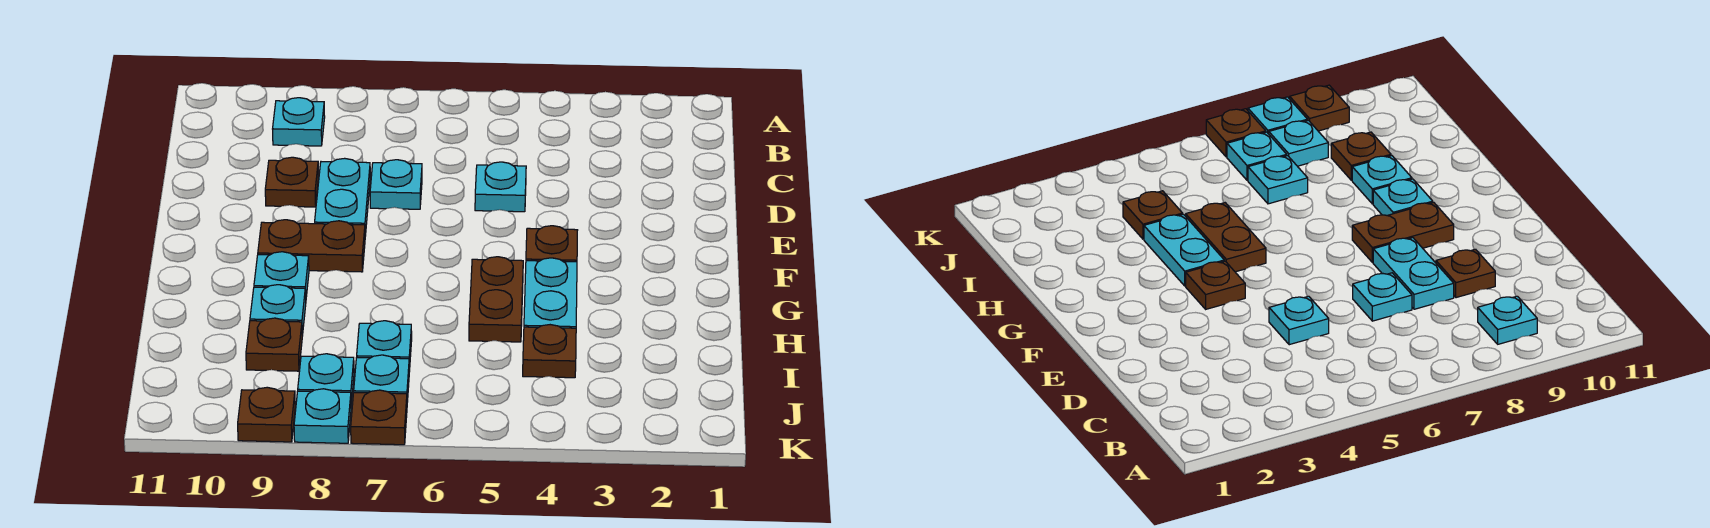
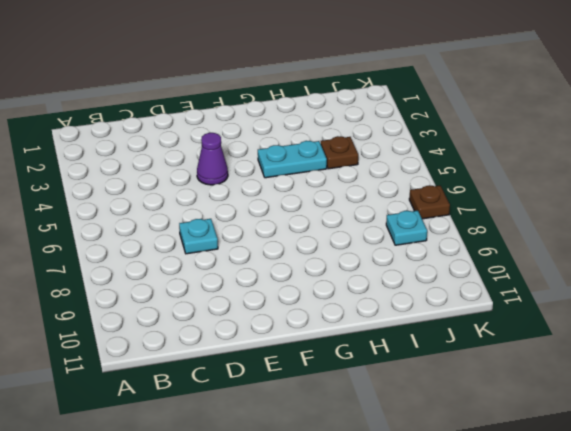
purple 1x1 cone [197,133,228,185] -> none
none -> cyan 1x1 plate [273,98,325,146]
none -> cyan 1x1 plate [475,162,526,212]
none -> cyan 1x2 plate [315,158,370,236]

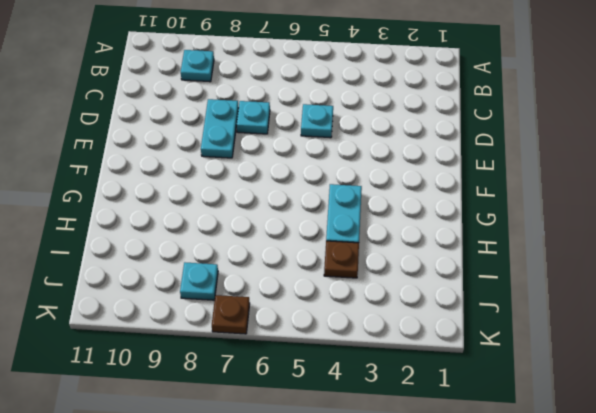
none -> brown 1x1 plate [265,157,318,207]
none -> brown 1x1 plate [526,226,578,262]
none -> brown 1x2 plate [258,220,365,272]

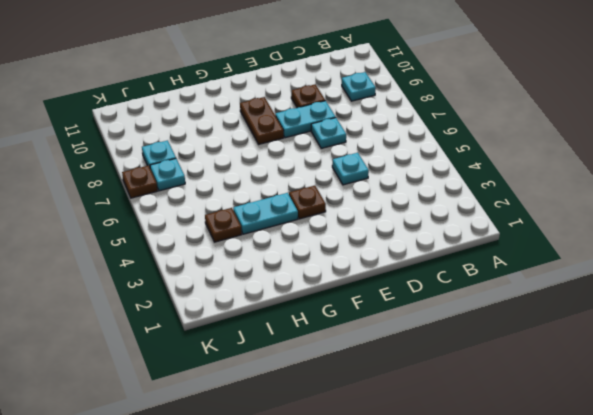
none -> brown 1x2 plate [469,257,523,342]
none -> cyan 1x1 plate [254,252,309,298]
none -> cyan 1x1 plate [250,285,306,336]

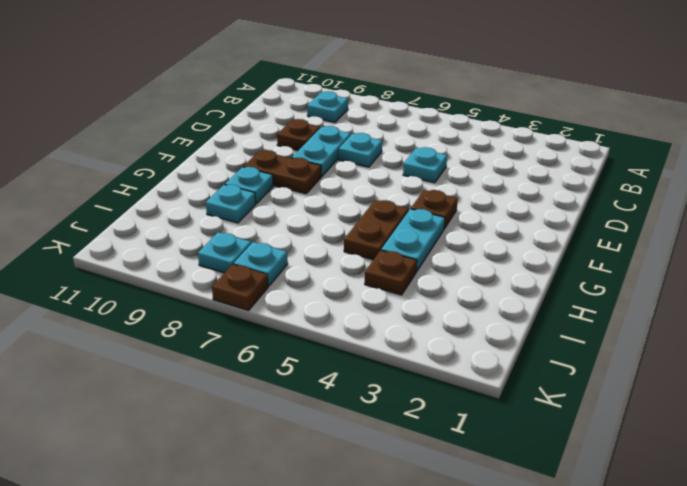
none -> cyan 1x1 plate [357,321,412,372]
none -> brown 1x1 plate [246,318,302,371]
none -> cyan 1x1 plate [294,389,351,443]

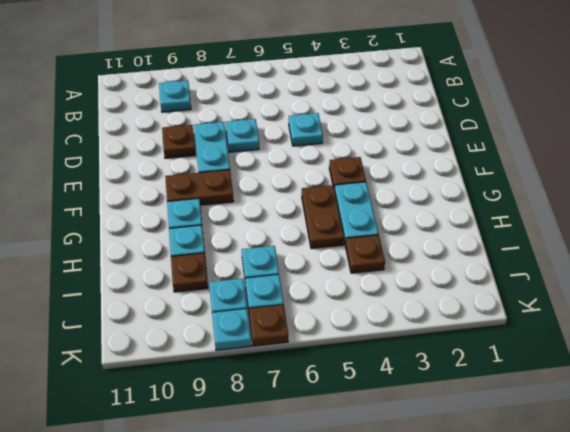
none -> brown 1x1 plate [238,387,295,442]

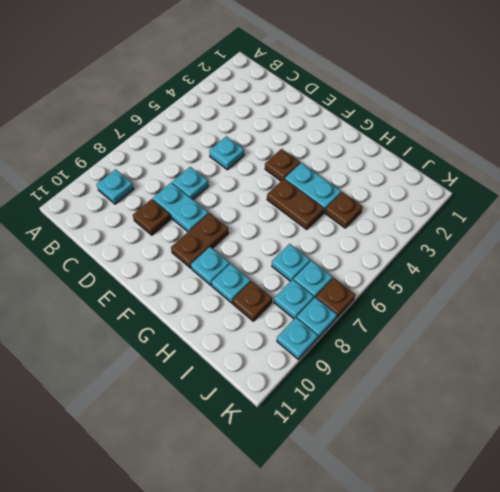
cyan 1x1 plate [277,318,318,359] -> brown 1x1 plate [238,387,295,442]

